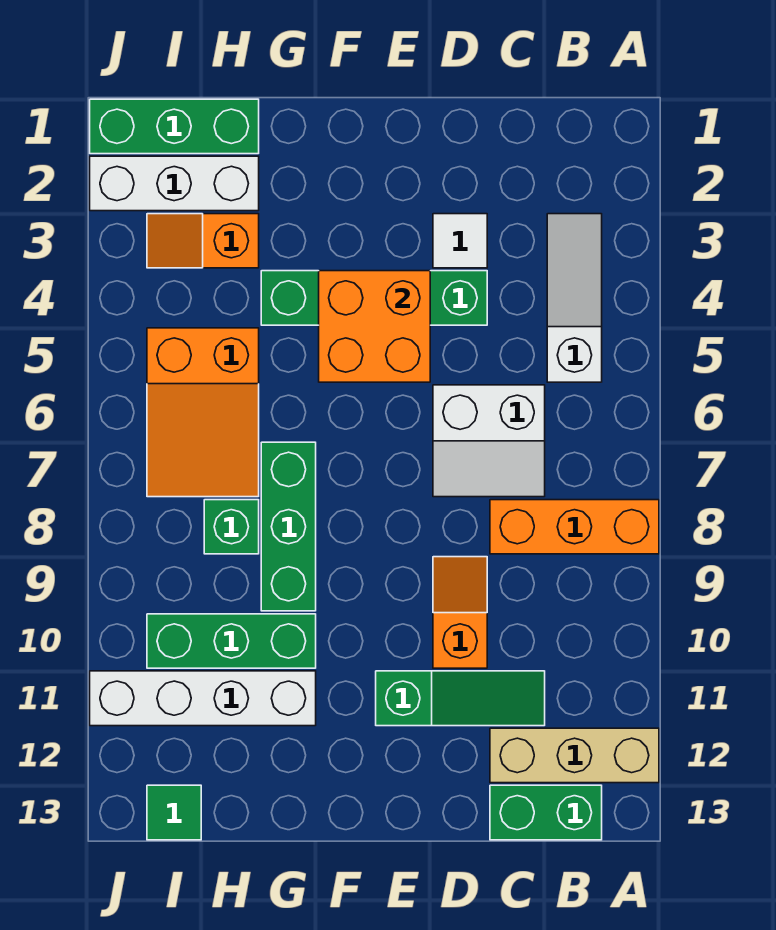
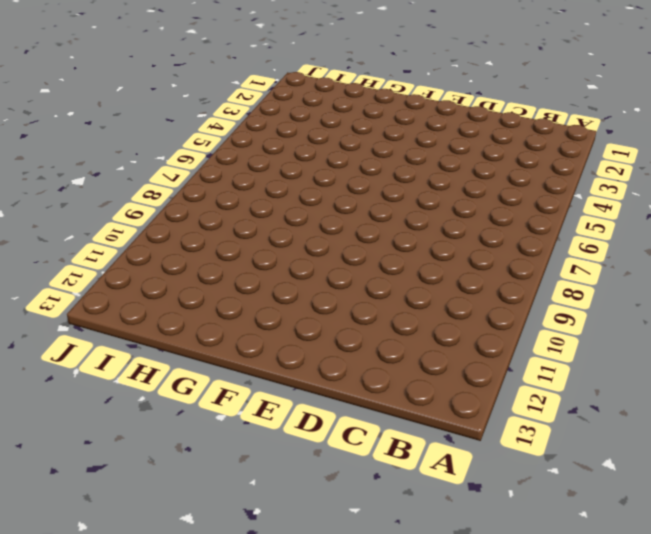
none -> orange 1x3 brick [490,500,659,554]
none -> tan 1x3 brick [490,728,659,783]
none -> white 1x3 slope [547,214,602,382]

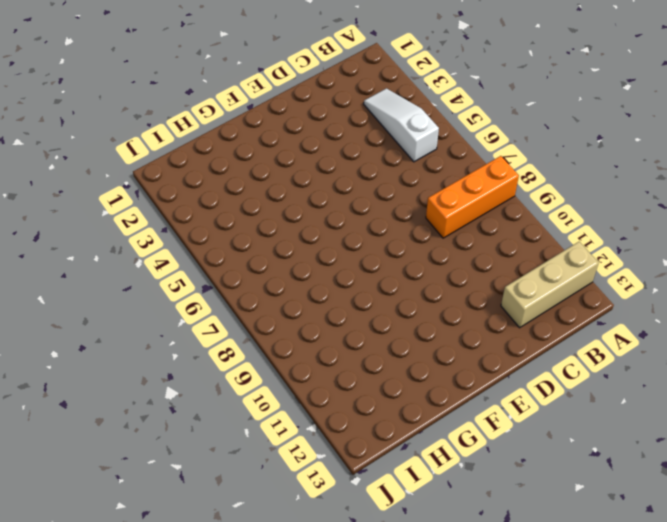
none -> green 1x2 brick [490,785,602,840]
none -> white 2x2 slope [433,385,545,497]
none -> green 1x3 slope [376,671,545,726]

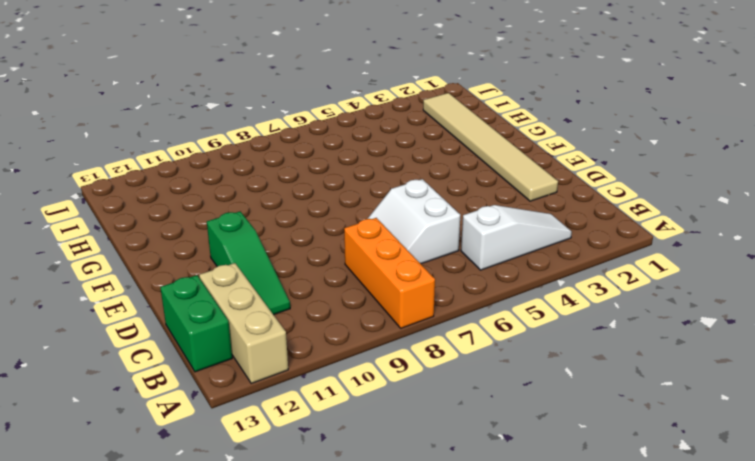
tan 1x6 tile [423,93,558,201] -> white 1x3 brick [90,156,259,211]
none -> white 1x1 tile [433,214,487,268]
none -> green 1x4 brick [261,271,487,325]
none -> orange 1x2 slope [433,557,487,668]

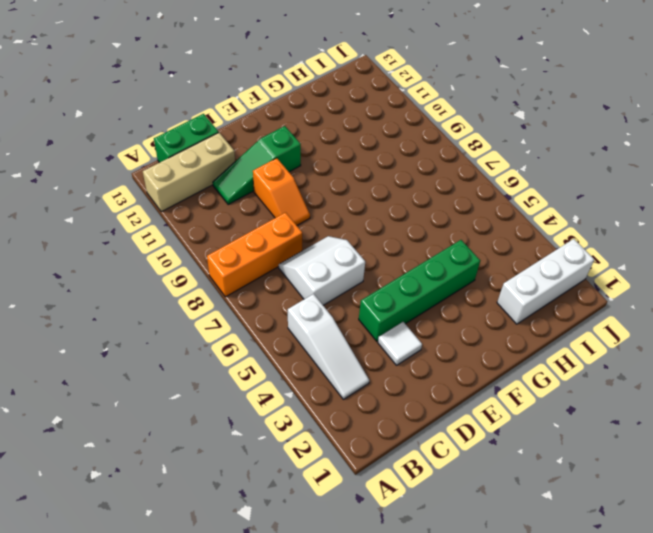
none -> green 1x3 brick [261,442,316,611]
none -> green 1x3 brick [147,614,316,668]
none -> white 1x4 brick [90,671,316,726]

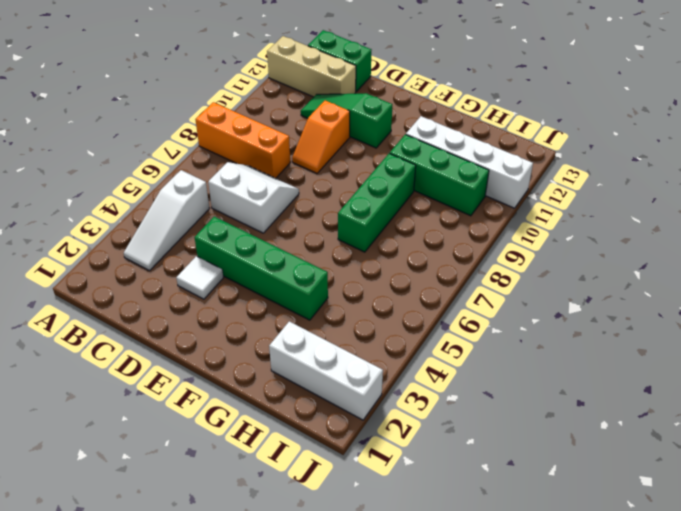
none -> green 1x3 brick [90,99,259,154]
none -> orange 1x2 slope [147,214,259,268]
none -> orange 2x3 slope [147,328,259,497]

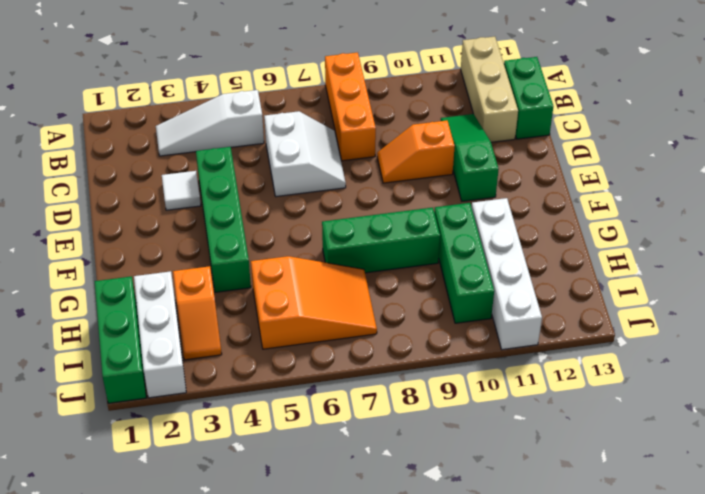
none -> green 1x1 brick [204,500,259,554]
none -> green 1x1 tile [147,785,201,840]
none -> orange 2x2 brick [319,271,430,382]

